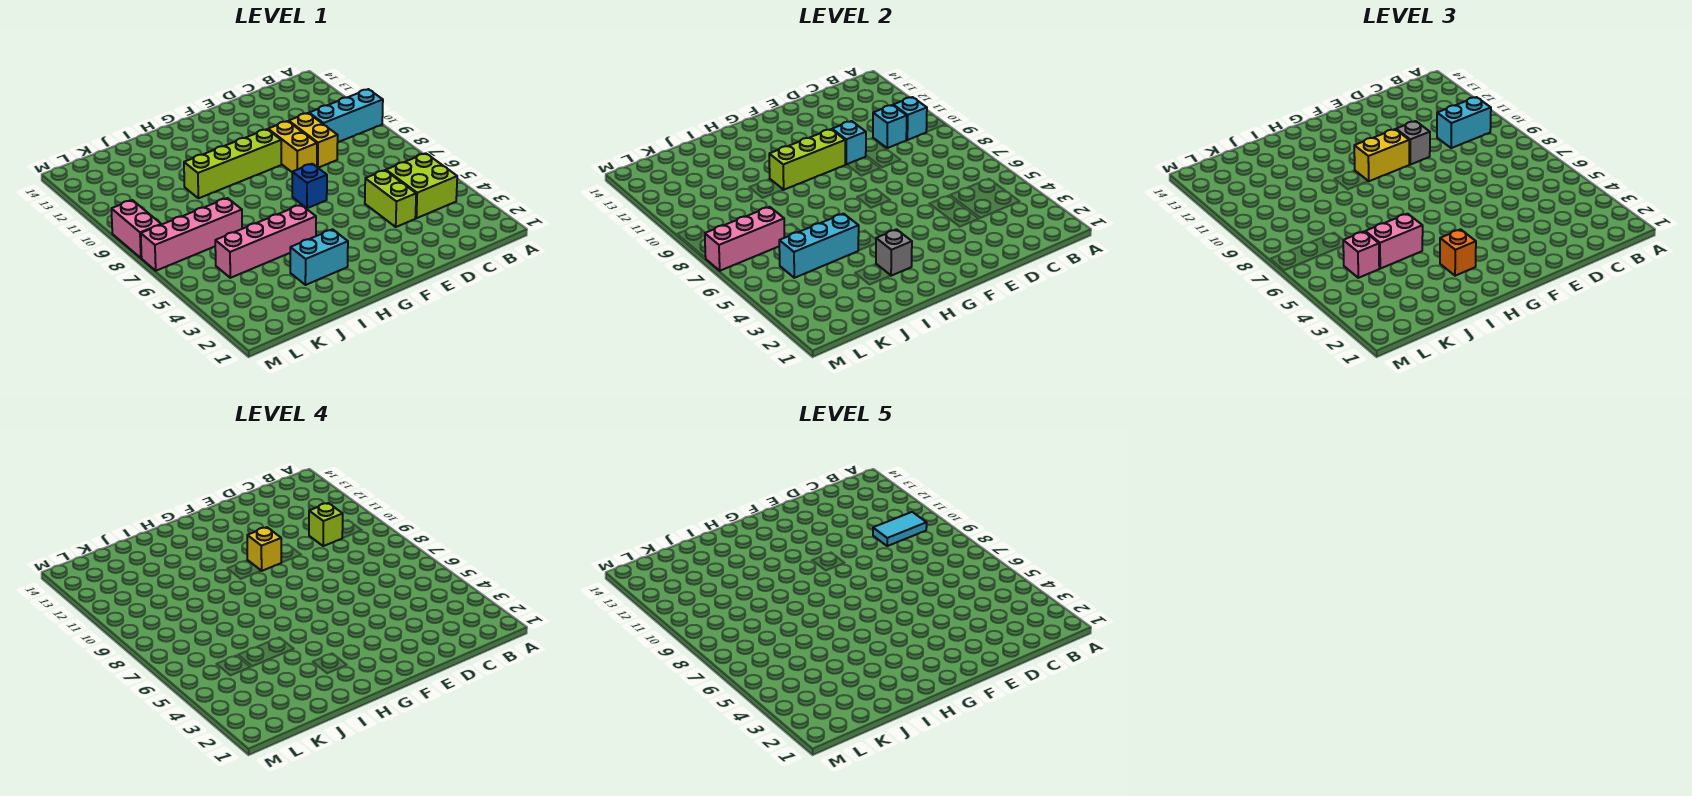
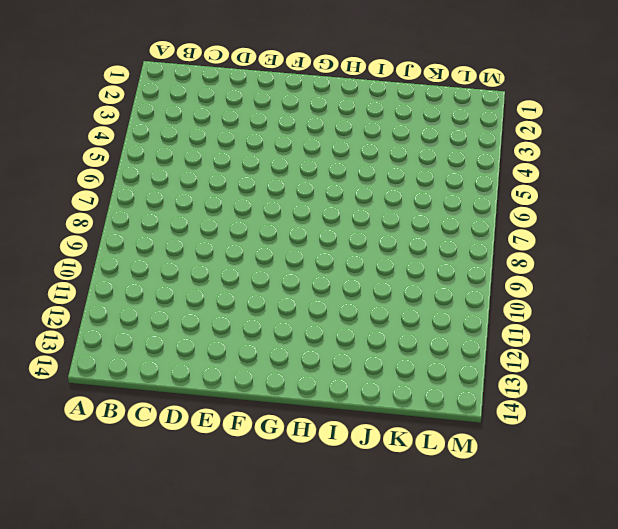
none -> cyan 1x3 brick [309,89,383,142]
none -> lime 2x2 brick [386,153,457,218]
none -> lime 1x2 brick [365,170,416,227]

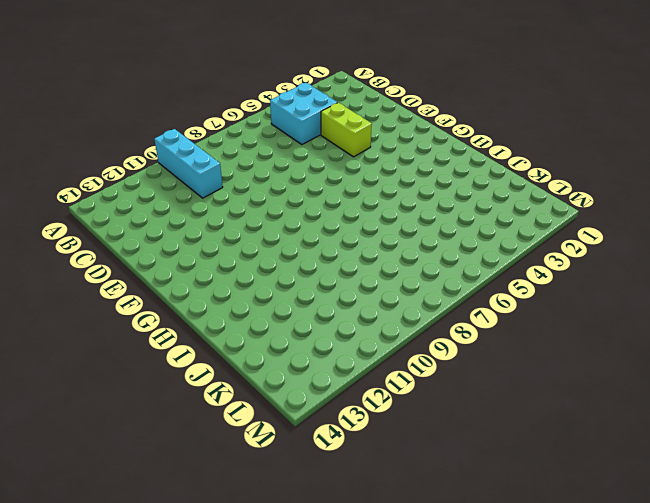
cyan 2x2 brick [270,83,337,145] -> lime 2x2 brick [386,153,457,218]
lime 1x2 brick [321,103,372,157] -> lime 1x2 brick turned to [365,170,416,227]
none -> yellow 1x2 brick [289,113,338,168]
none -> yellow 1x2 brick [268,121,317,172]
none -> blue 1x1 brick [292,164,327,208]

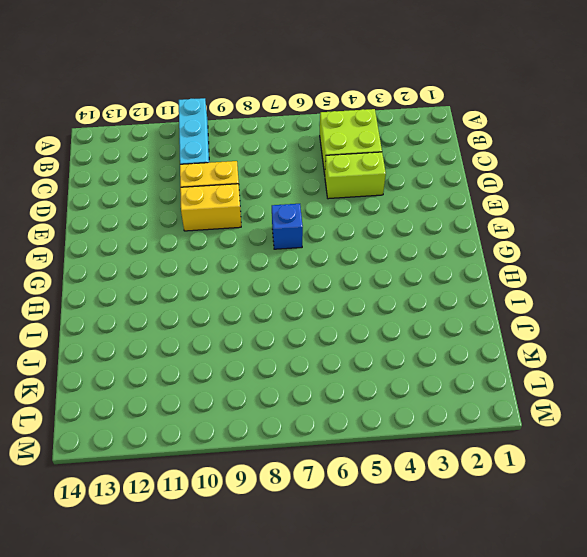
none -> lime 1x4 brick [184,129,281,198]
none -> cyan 1x2 brick [290,229,348,285]
none -> pink 1x4 brick [215,205,316,278]

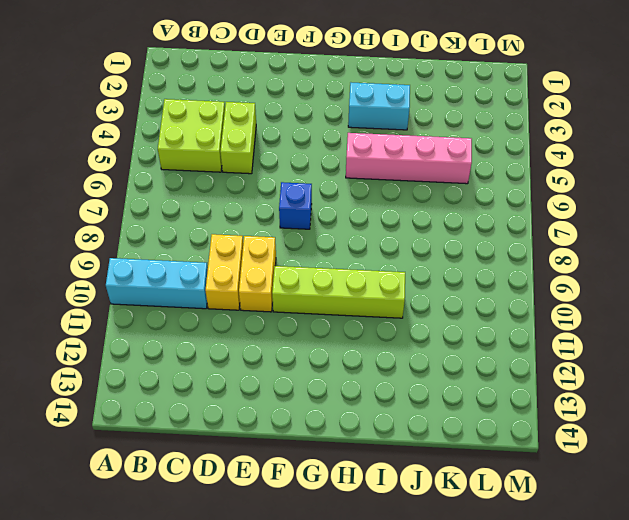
none -> pink 1x4 brick [141,198,242,271]
none -> pink 1x2 brick [111,200,161,258]
none -> cyan 1x1 brick [893,97,927,140]

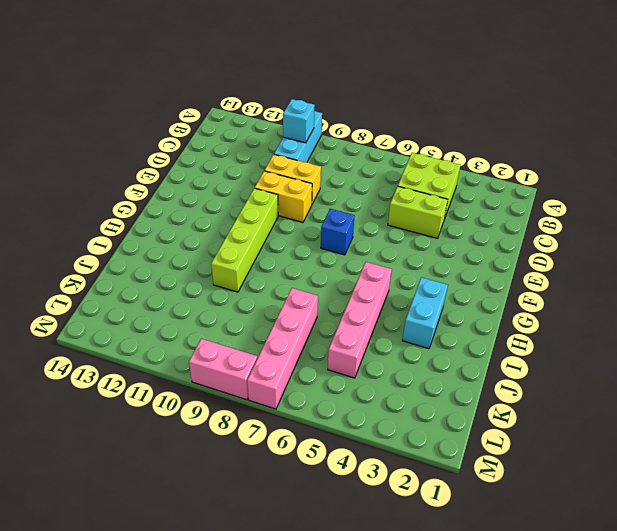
none -> cyan 1x1 brick [873,105,907,148]
none -> cyan 1x1 brick [832,121,866,165]
none -> lime 1x3 brick [769,129,845,190]

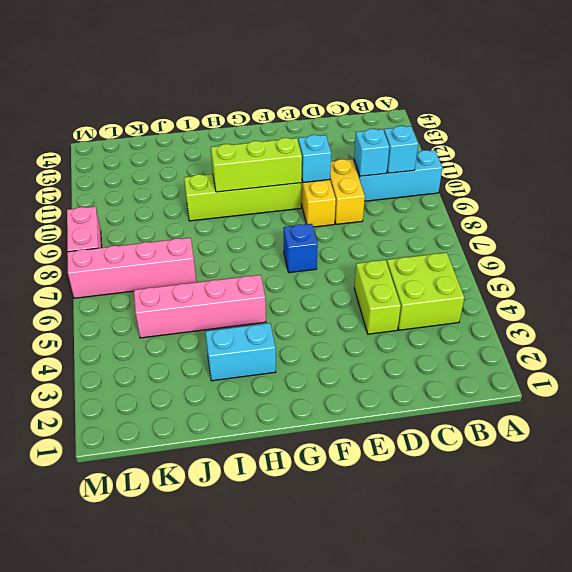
none -> grey 1x1 brick [876,229,912,276]
none -> cyan 1x3 brick [779,214,859,278]
none -> pink 1x3 brick [705,207,784,271]

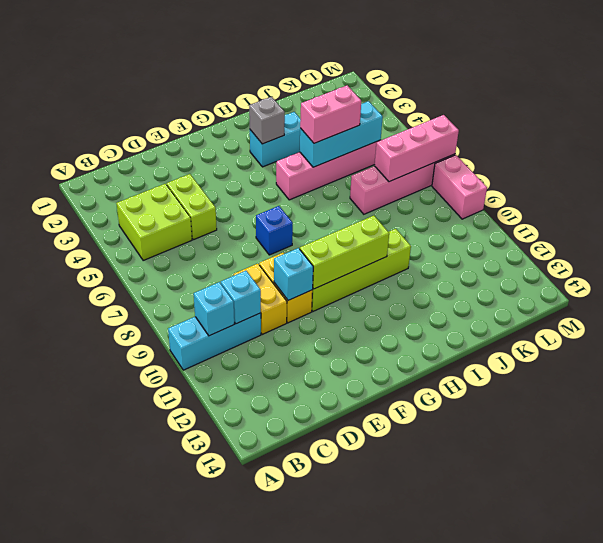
none -> cyan 1x2 brick [1437,97,1491,148]
none -> grey 1x1 brick [1396,121,1430,165]
none -> yellow 1x2 brick [1354,129,1409,181]

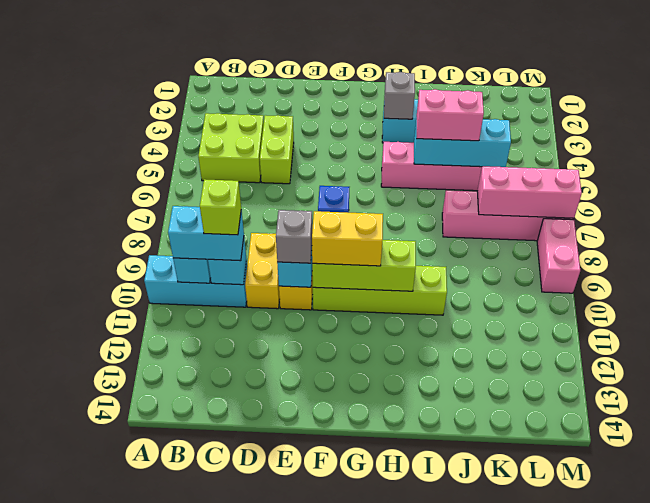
none -> orange 1x1 brick [1440,229,1476,276]
none -> pink 1x1 brick [1343,232,1380,278]
none -> yellow 1x1 brick [247,527,281,571]

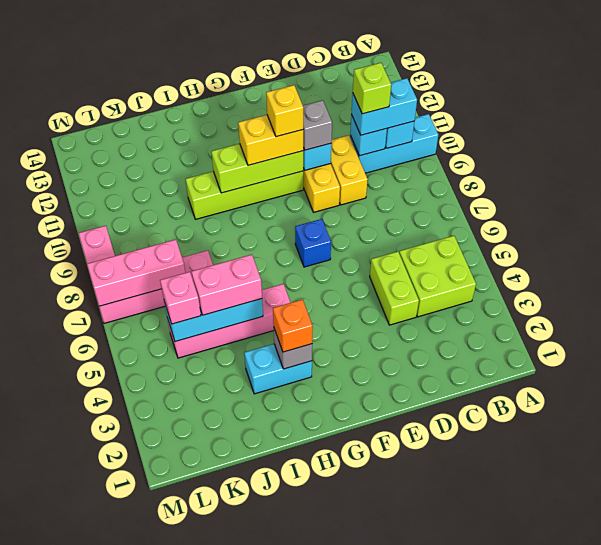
none -> cyan 1x2 tile [873,512,927,546]

